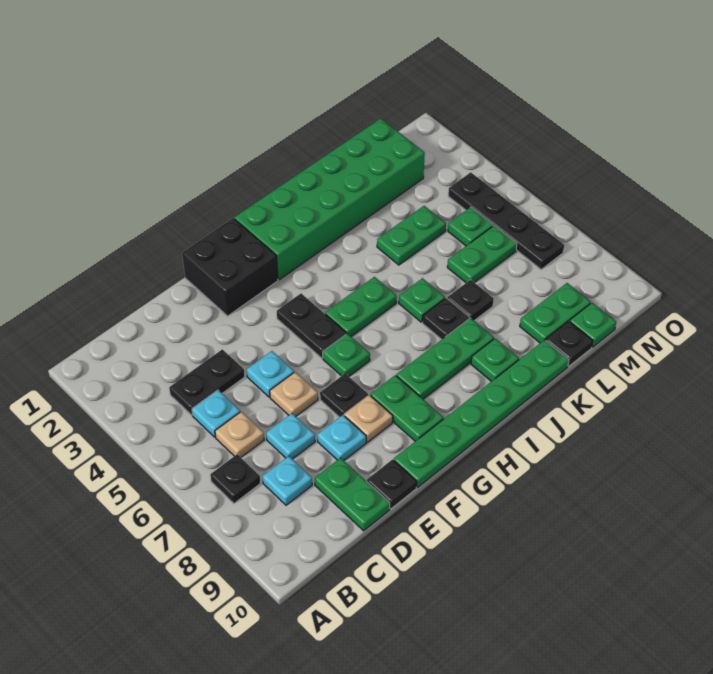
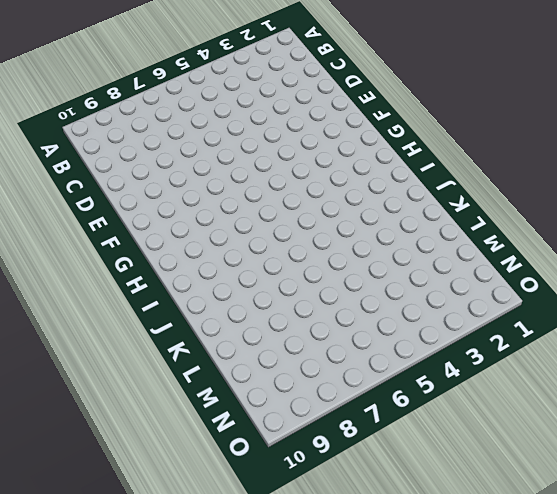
none -> black 1x1 plate [210,454,260,503]
none -> black 1x2 plate [169,349,245,415]
none -> cyan 1x1 plate [192,390,240,437]
none -> tan 1x1 plate [215,412,264,457]

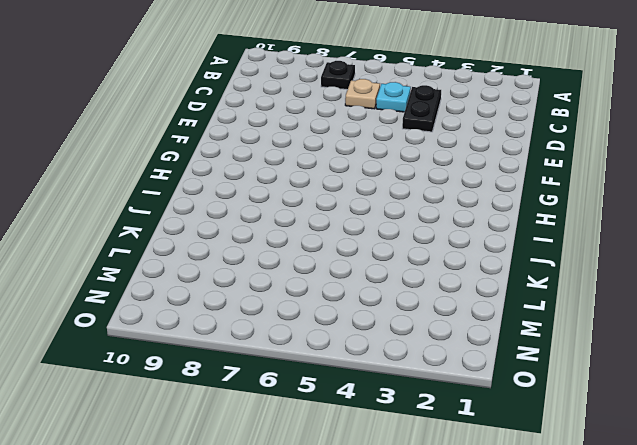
none -> cyan 1x1 plate [262,456,312,505]
none -> cyan 1x1 plate [266,414,315,459]
none -> green 1x2 plate [315,458,390,531]
none -> cyan 1x1 plate [247,351,294,397]

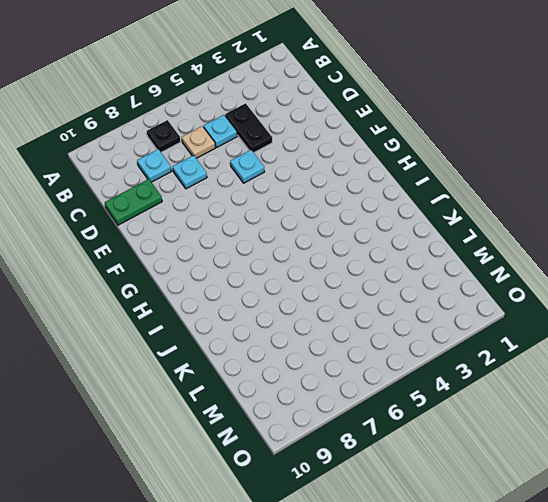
none -> tan 1x1 plate [270,372,318,416]
none -> cyan 1x1 plate [317,415,366,460]
none -> black 1x1 plate [367,460,417,509]
none -> black 2x2 brick [182,218,278,316]

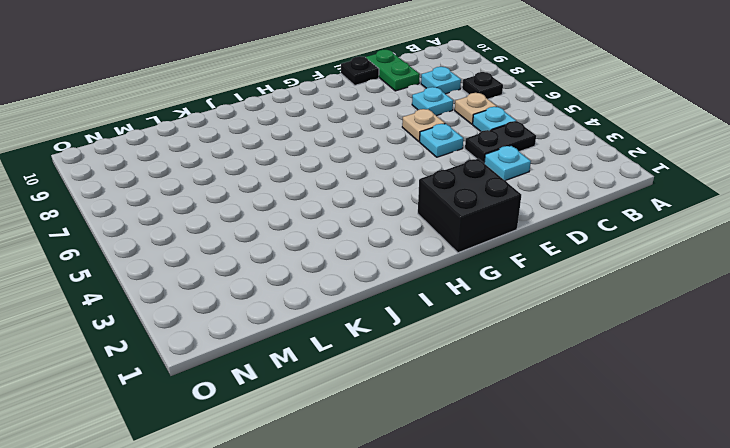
cyan 1x1 plate [484,146,531,181] -> cyan 1x1 plate moved to [317,415,366,460]
none -> black 1x1 plate [320,374,368,417]
none -> tan 1x1 plate [344,395,393,442]
none -> green 1x6 plate [394,340,569,487]
none -> black 1x2 plate [277,294,346,358]

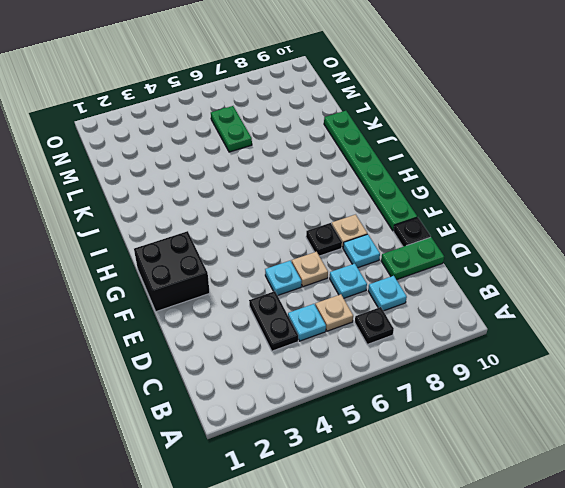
none -> black 1x2 plate [277,294,346,358]
none -> green 1x1 plate [323,334,370,376]
none -> green 1x2 plate [371,375,444,441]
none -> green 2x6 brick [234,118,425,280]

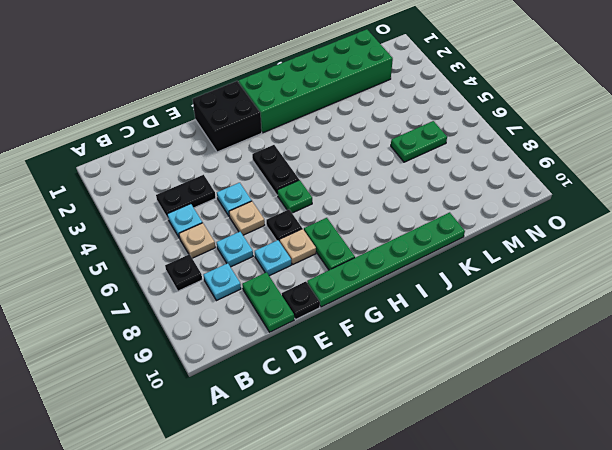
none -> green 1x2 plate [325,277,397,337]
none -> green 1x3 plate [396,318,494,399]
none -> green 1x1 plate [399,278,445,322]
none -> black 1x1 plate [422,298,469,340]

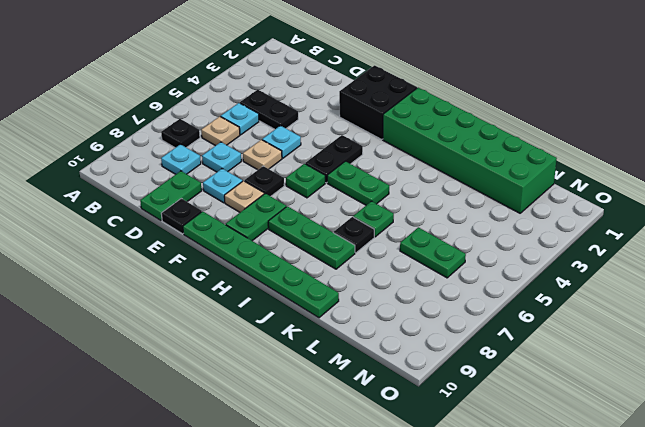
none -> green 1x1 plate [471,338,519,382]
none -> green 1x2 plate [377,206,446,265]
none -> black 1x1 plate [447,280,494,321]
none -> green 1x2 plate [520,283,591,343]

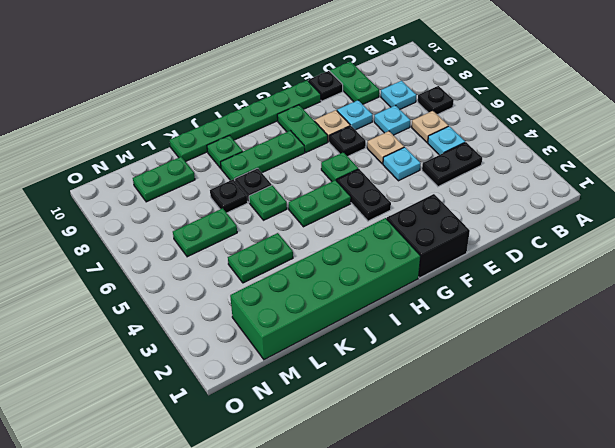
none -> black 1x1 plate [546,321,593,366]
none -> green 1x1 plate [448,207,493,246]
none -> green 1x1 plate [570,303,616,347]
none -> black 1x4 plate [448,172,564,269]

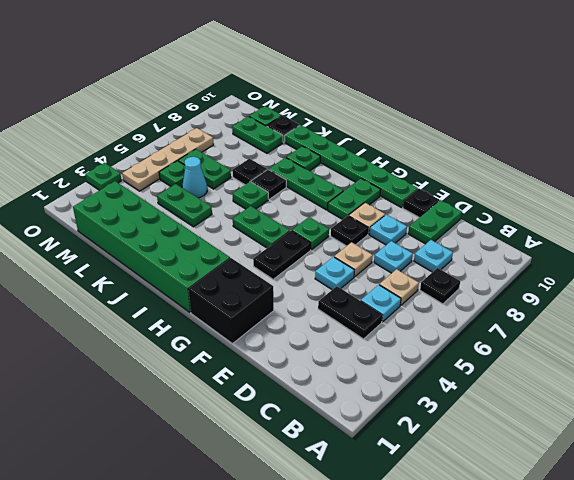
cyan 1x1 cone [182,157,207,198] -> none
tan 1x4 plate [122,128,214,191] -> black 1x4 plate [448,172,564,269]
green 1x1 plate [85,163,122,190] -> none

